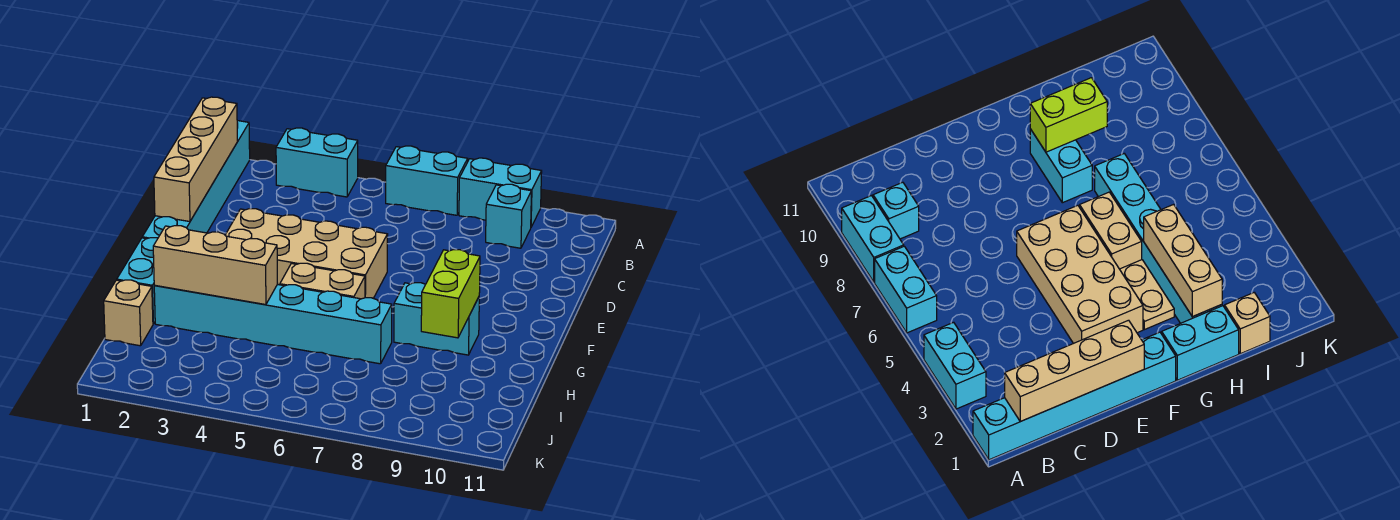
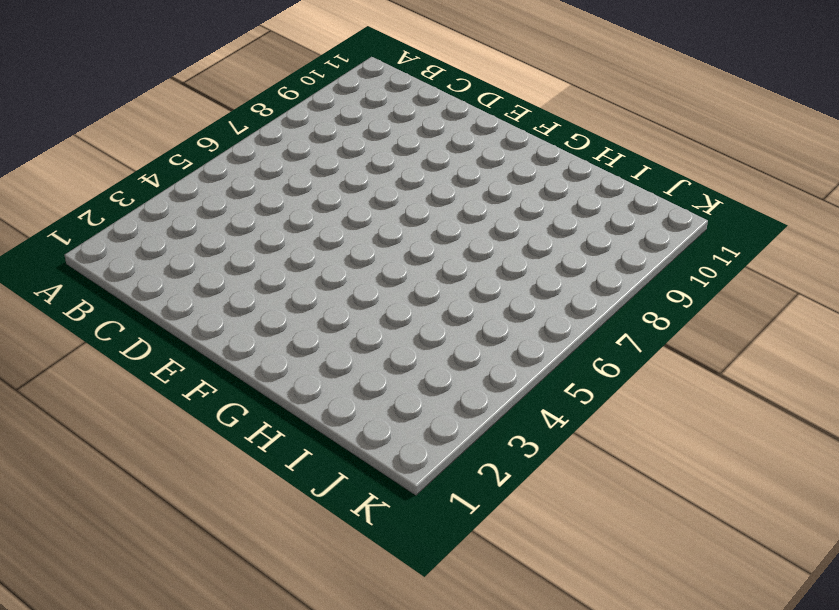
none -> cyan 1x6 brick [142,121,250,239]
none -> cyan 1x2 brick [276,128,358,197]
none -> cyan 1x2 brick [386,146,468,215]

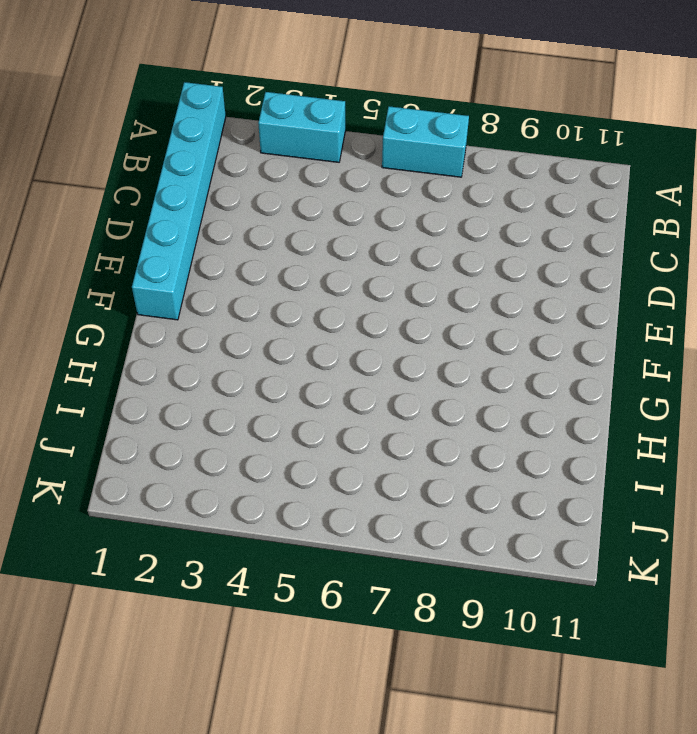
none -> cyan 1x2 brick [459,158,542,227]
none -> cyan 1x1 brick [486,184,532,248]
none -> tan 2x4 brick [225,209,388,298]

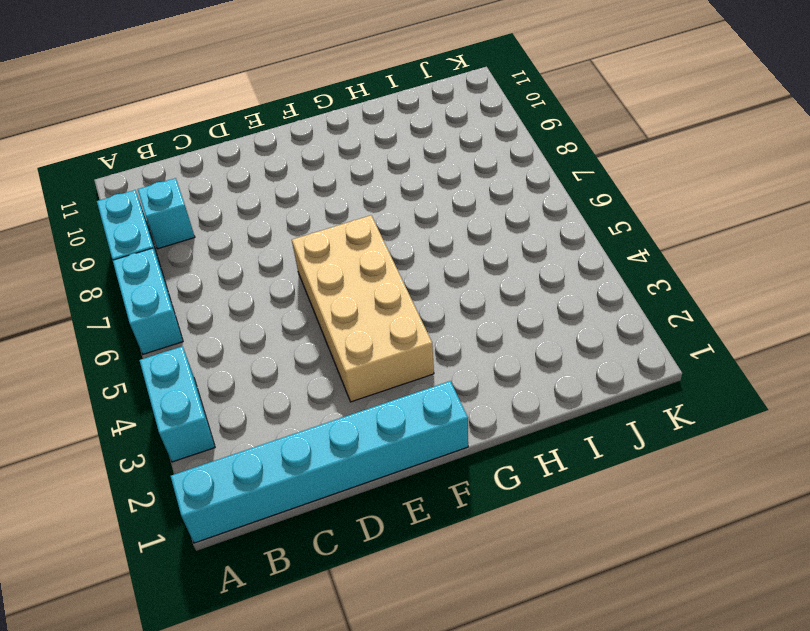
none -> cyan 1x2 brick [117,238,158,324]
none -> tan 1x2 plate [1120,260,1174,330]
none -> tan 1x2 brick [280,263,365,299]

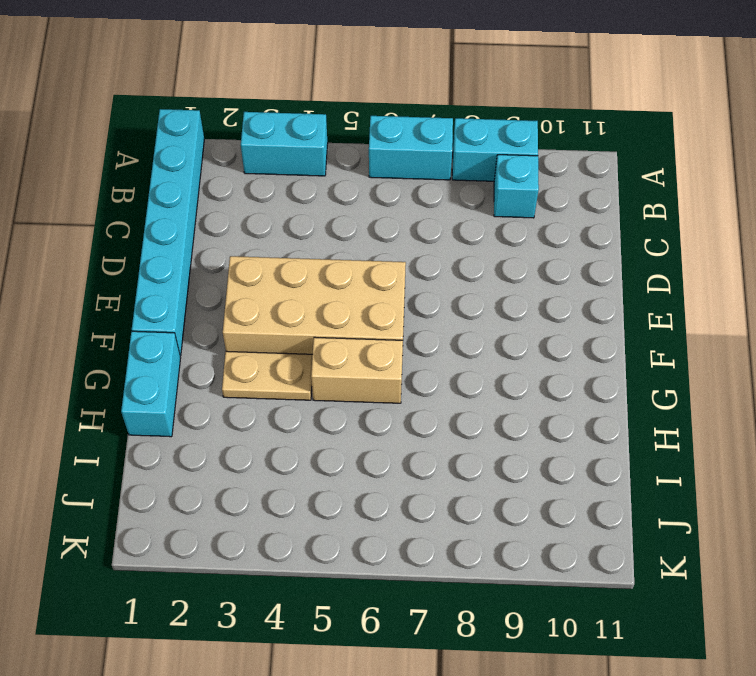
none -> cyan 1x2 brick [394,283,479,355]
none -> cyan 1x6 brick [154,284,392,364]
none -> tan 1x1 brick [104,280,153,346]

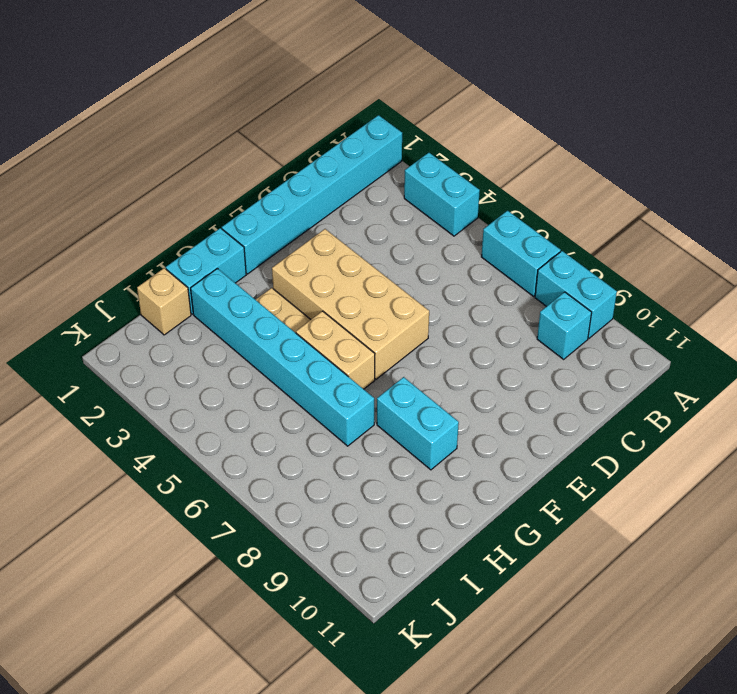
none -> tan 1x4 brick [154,97,237,222]
none -> lime 1x2 brick [421,250,480,338]
none -> tan 1x3 brick [153,226,278,305]

